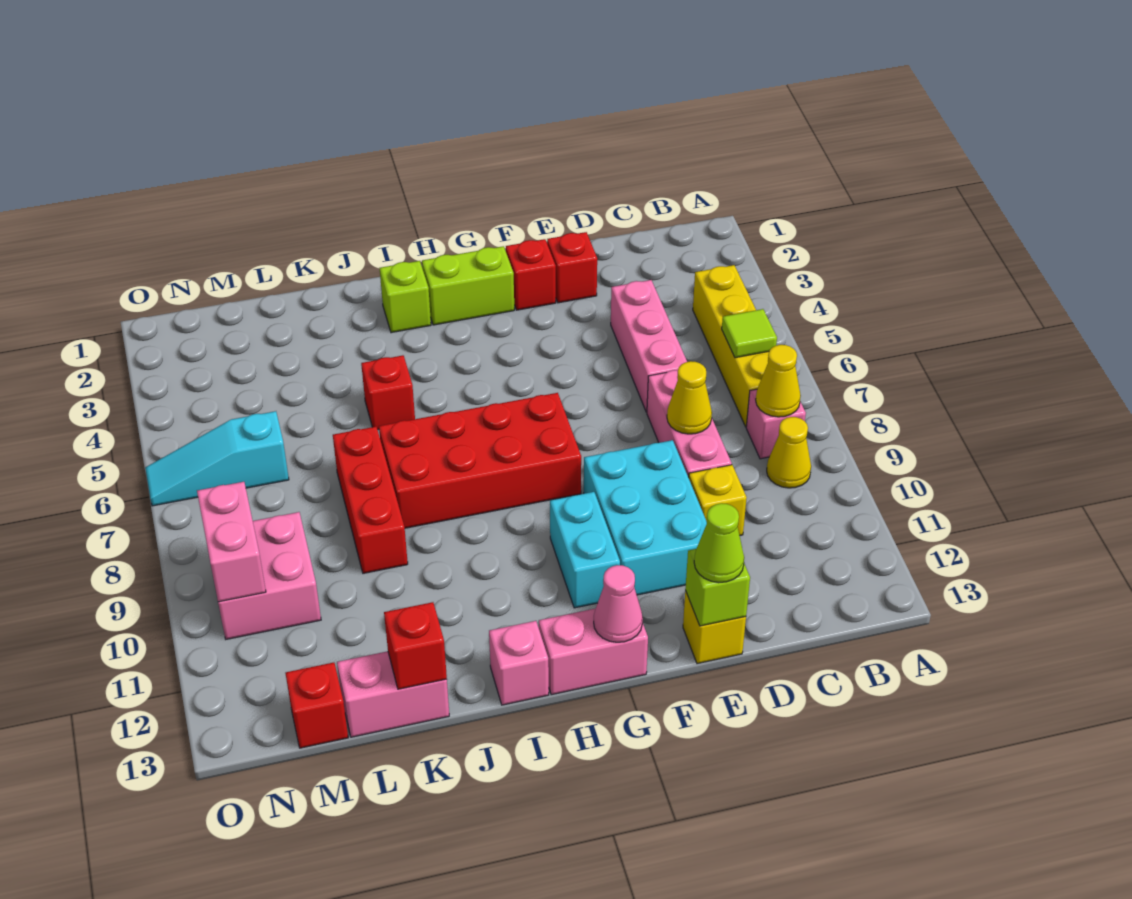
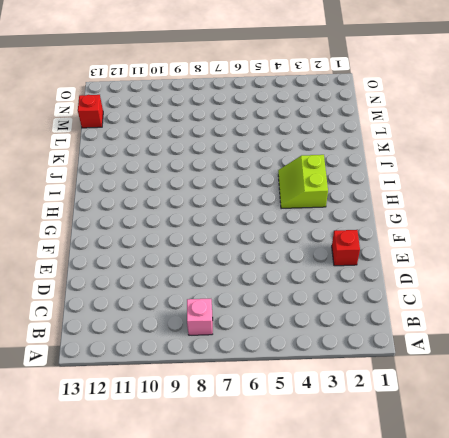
lime 2x2 slope [278,155,328,208] -> none
none -> yellow 1x4 brick [693,265,769,427]
none -> yellow 1x1 cone [767,417,811,488]
none -> pink 1x3 brick [611,280,687,412]
none -> pink 1x3 brick [647,370,732,477]

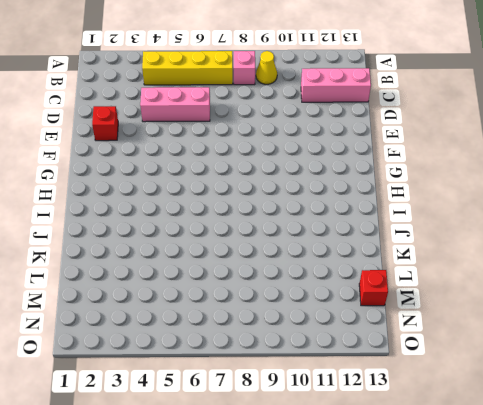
pink 1x3 brick [301,68,371,102] -> pink 1x3 brick moved to [647,370,732,477]
none -> yellow 1x1 brick [689,465,747,536]
none -> cyan 2x3 brick [584,440,707,595]
none -> yellow 1x1 brick [683,591,746,664]
none -> red 1x1 brick [506,239,556,310]

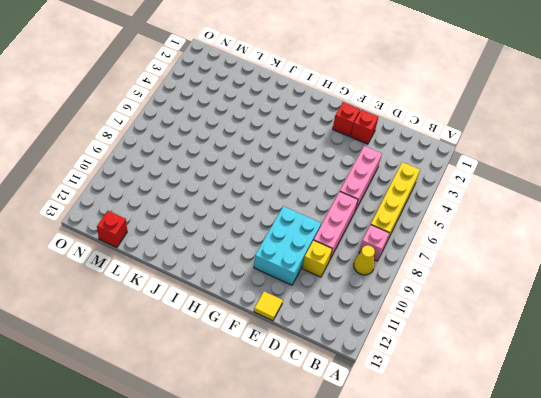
yellow 1x1 tile [254,292,283,321] -> yellow 1x1 brick [683,591,746,664]
none -> lime 1x2 brick [422,246,514,325]
none -> red 2x4 brick [379,393,581,528]
none -> cyan 1x2 brick [550,492,620,608]
none -> pink 1x2 brick [539,609,648,695]

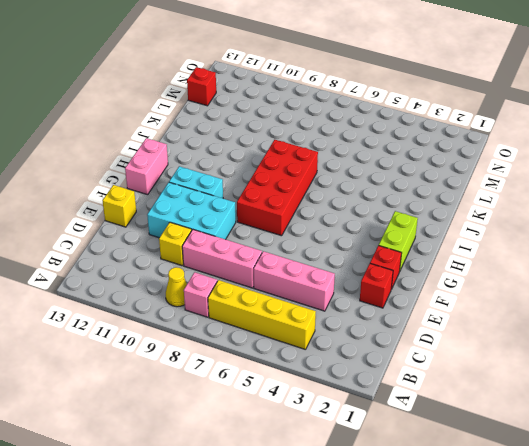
none -> lime 1x1 brick [380,261,431,333]
none -> pink 1x1 brick [489,621,549,705]
none -> red 1x1 brick [361,355,415,430]
none -> red 1x3 brick [333,427,408,573]

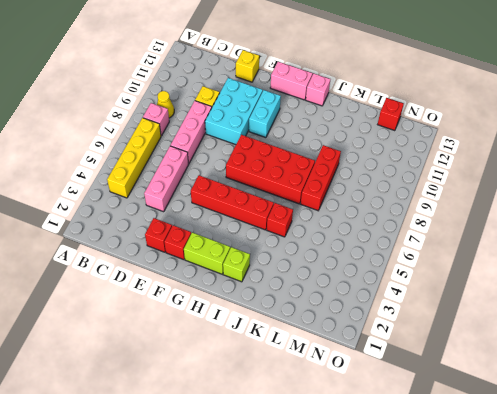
red 1x4 brick [191,175,274,230] -> none
none -> pink 1x2 brick [337,651,449,737]
none -> cyan 1x3 slope [145,411,289,506]
none -> pink 2x2 brick [218,512,321,639]
none -> lime 1x1 tile [722,309,777,358]

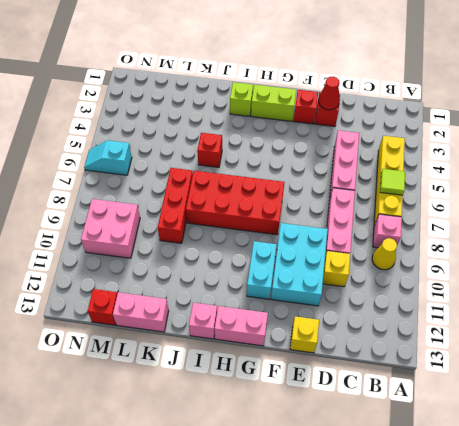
red 1x1 cone [318,77,340,110] -> none
cyan 1x2 slope [84,140,132,175] -> cyan 1x3 slope [145,411,289,506]
none -> yellow 1x1 cone [756,345,801,417]
none -> yellow 1x1 cone [667,361,712,434]
none -> lime 1x1 brick [685,549,750,626]
none -> pink 1x1 cone [594,565,643,642]

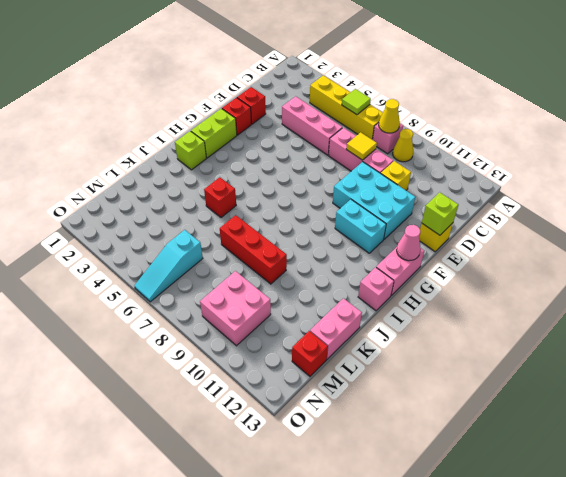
yellow 1x1 tile [346,132,377,160] -> yellow 1x1 cone [667,361,712,434]
none -> red 2x4 brick [379,393,581,528]
none -> red 1x1 brick [384,602,447,689]
none -> pink 1x2 brick [197,482,266,602]
none -> lime 1x1 cone [694,503,744,582]

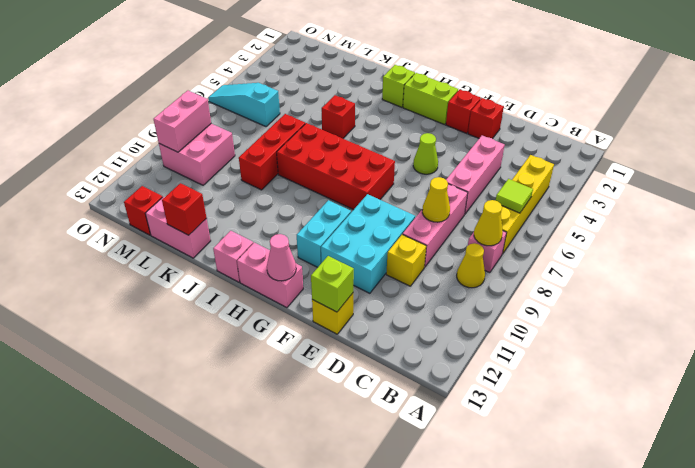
lime 1x1 cone [413,133,438,174] -> lime 1x1 cone moved to [694,503,744,582]

